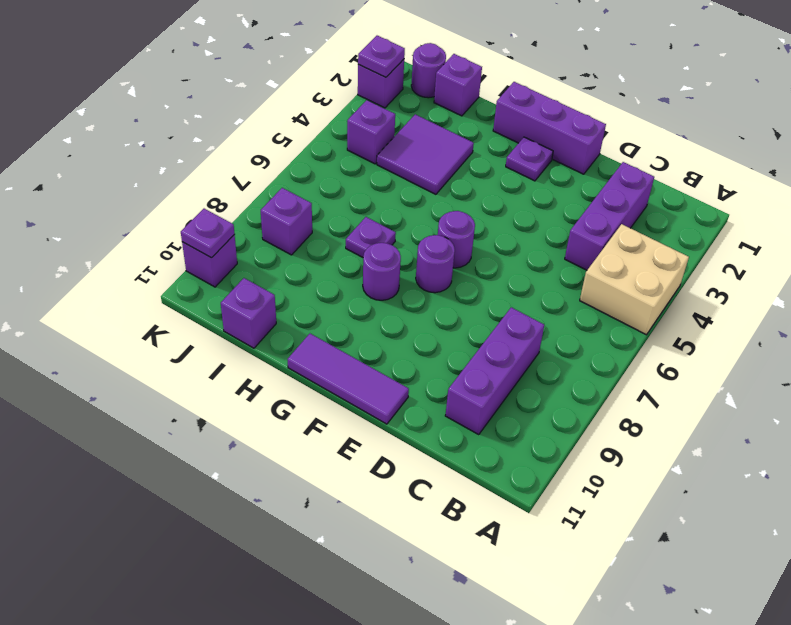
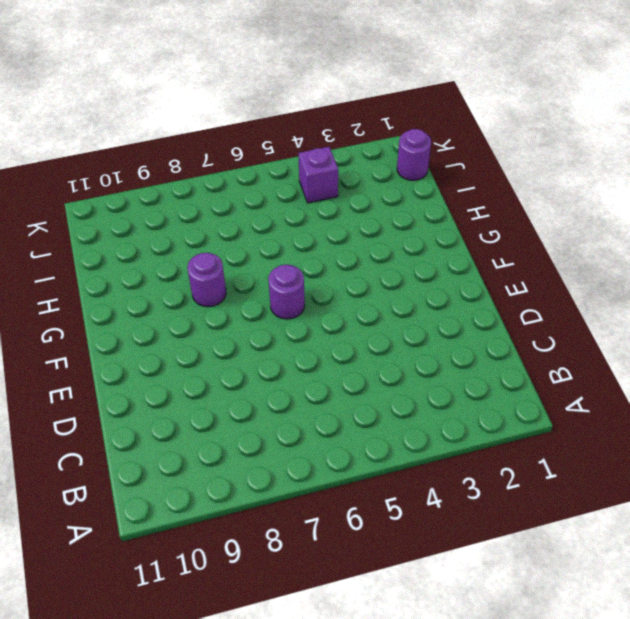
none -> tan 2x2 brick [580,224,689,335]
none -> purple 1x3 brick [565,162,654,270]
none -> purple 1x3 brick [445,307,544,435]

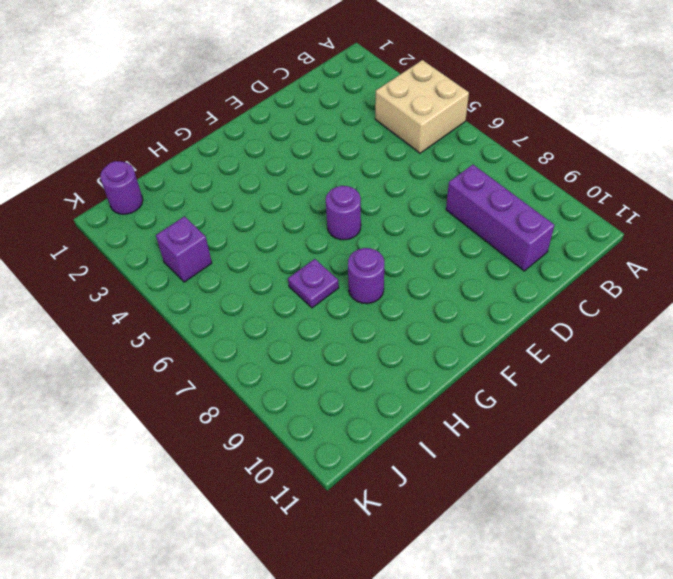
none -> purple 1x3 brick [565,162,654,270]
none -> purple 1x3 brick [493,82,606,174]
none -> purple 1x3 tile [288,334,409,424]

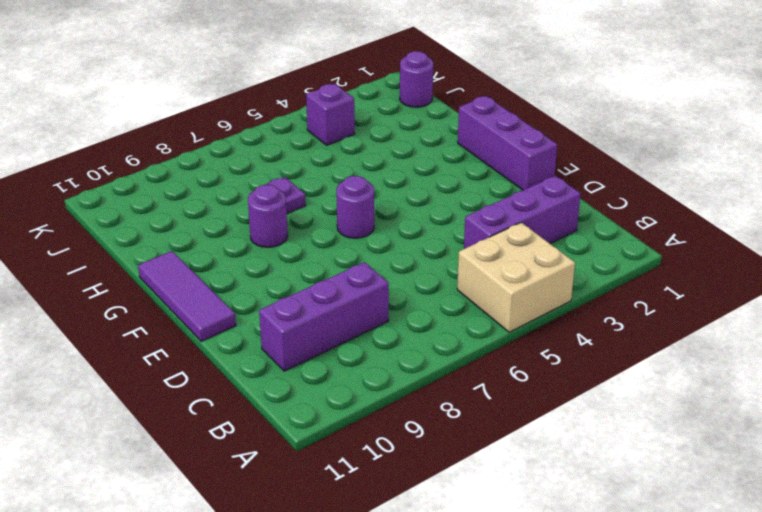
none -> purple 1x1 plate [506,137,553,181]
none -> purple 1x1 round brick [416,235,455,293]
none -> purple 2x2 tile [377,114,474,194]

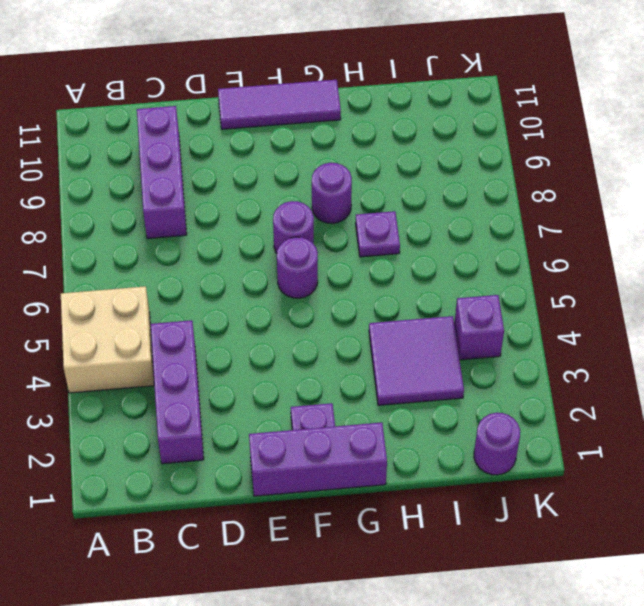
none -> purple 1x1 brick [434,54,482,116]
none -> purple 1x1 brick [221,278,276,348]
none -> purple 1x1 brick [261,188,312,255]

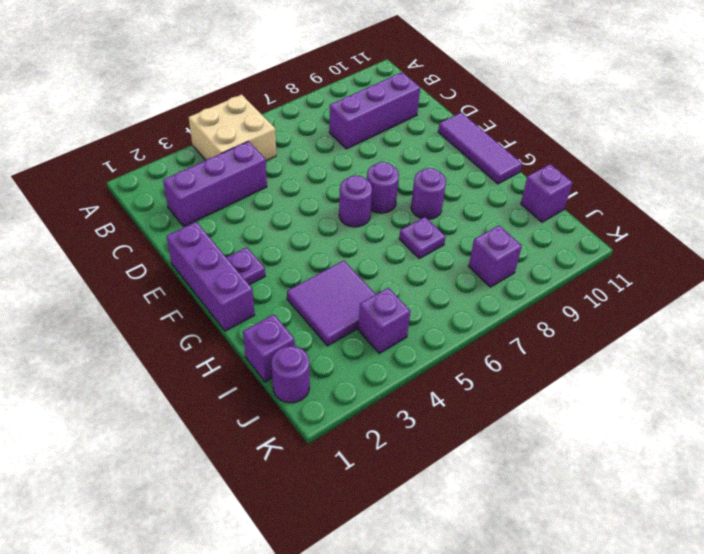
none -> purple 1x1 brick [358,59,404,108]
none -> purple 1x1 brick [182,235,237,287]
none -> purple 1x1 plate [358,36,405,77]

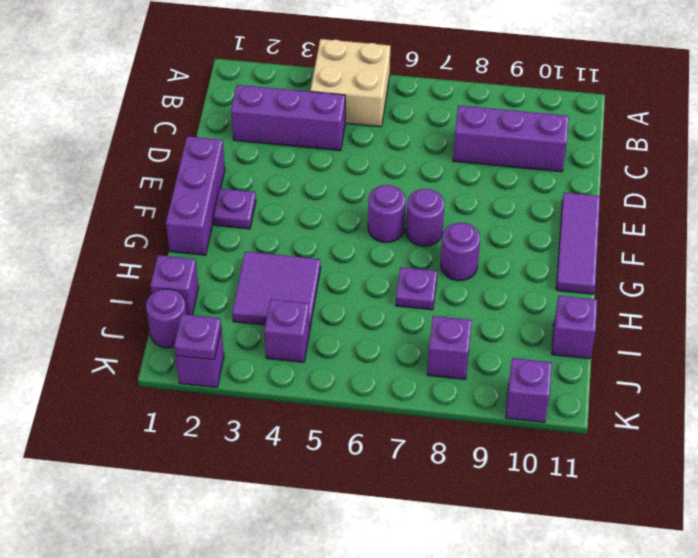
none -> purple 1x1 plate [181,209,234,258]

